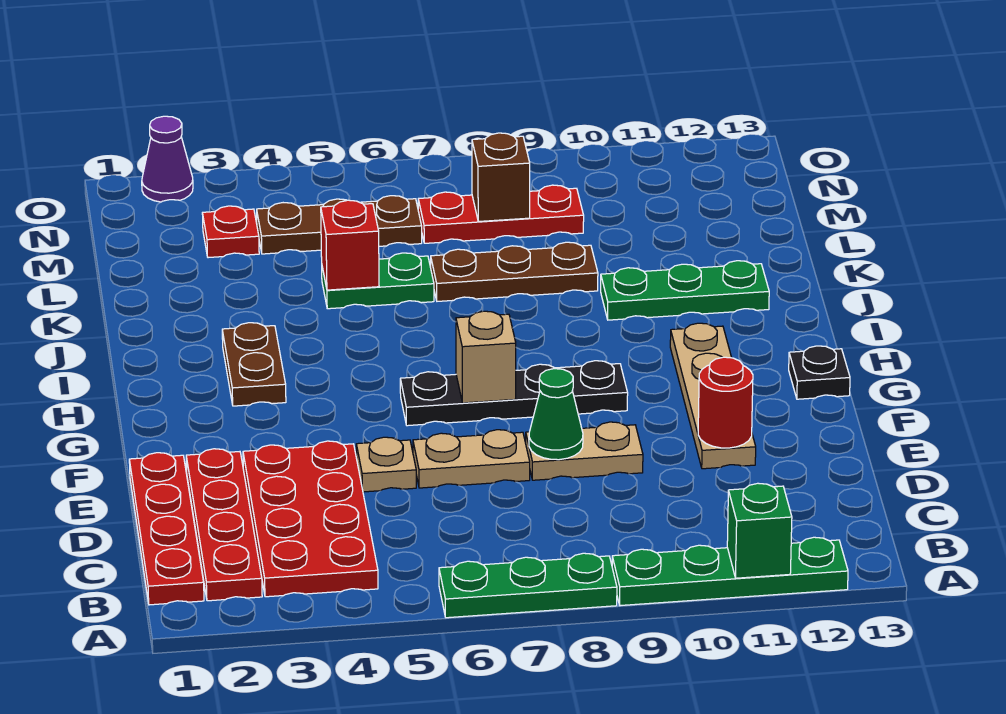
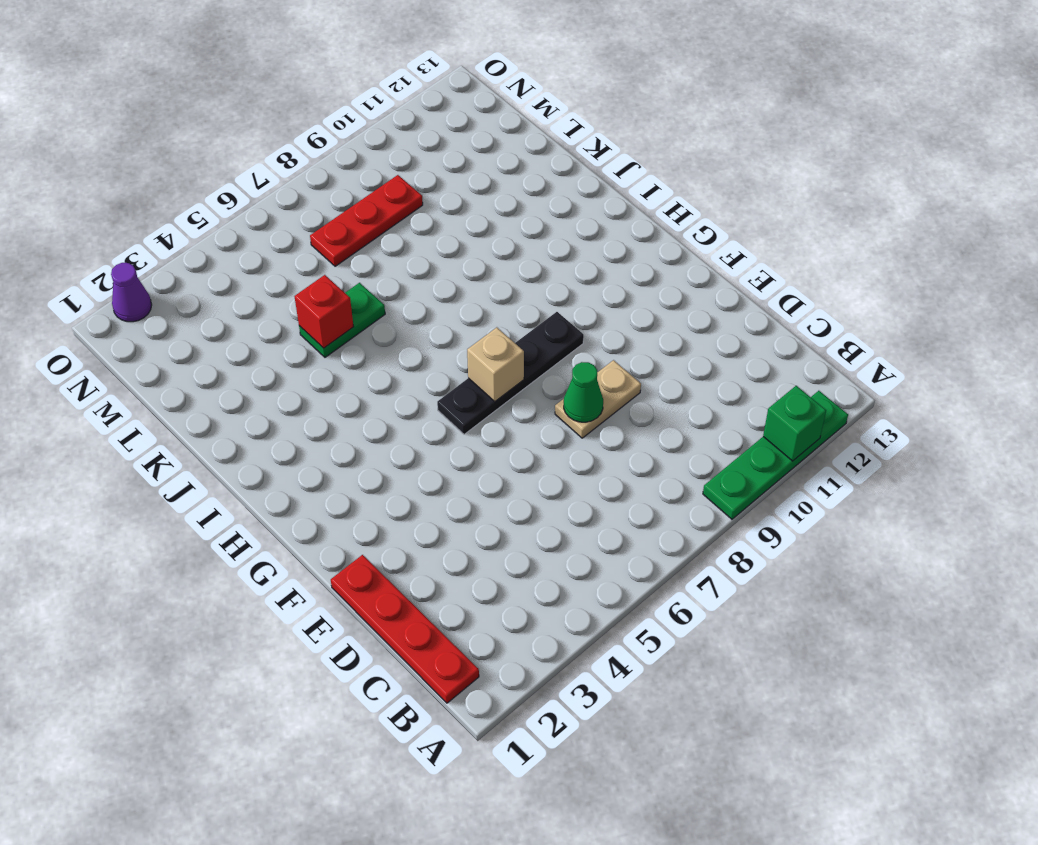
none -> green 1x3 plate [439,553,617,618]
none -> red 1x4 plate [186,449,262,601]
none -> red 2x4 plate [243,441,378,597]

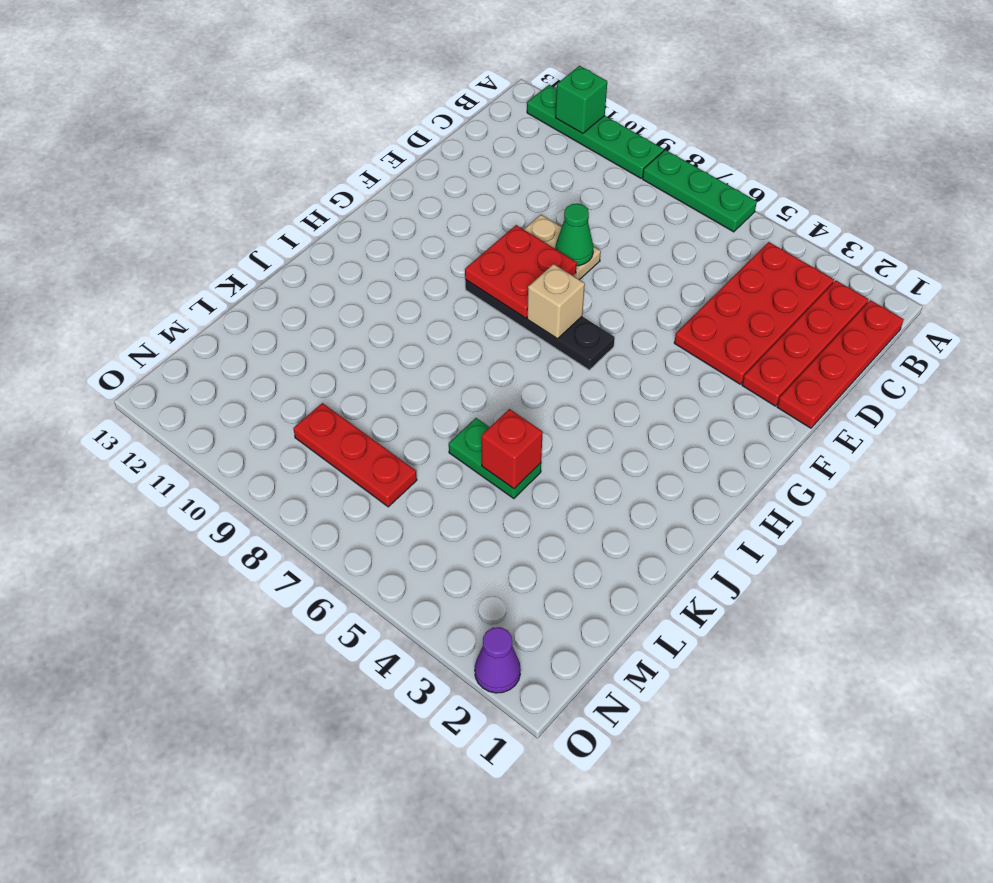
red 2x2 plate [465,225,577,318] -> none
none -> tan 1x1 plate [356,437,416,492]
none -> tan 1x2 plate [413,430,530,488]
none -> tan 1x4 plate [670,323,756,469]

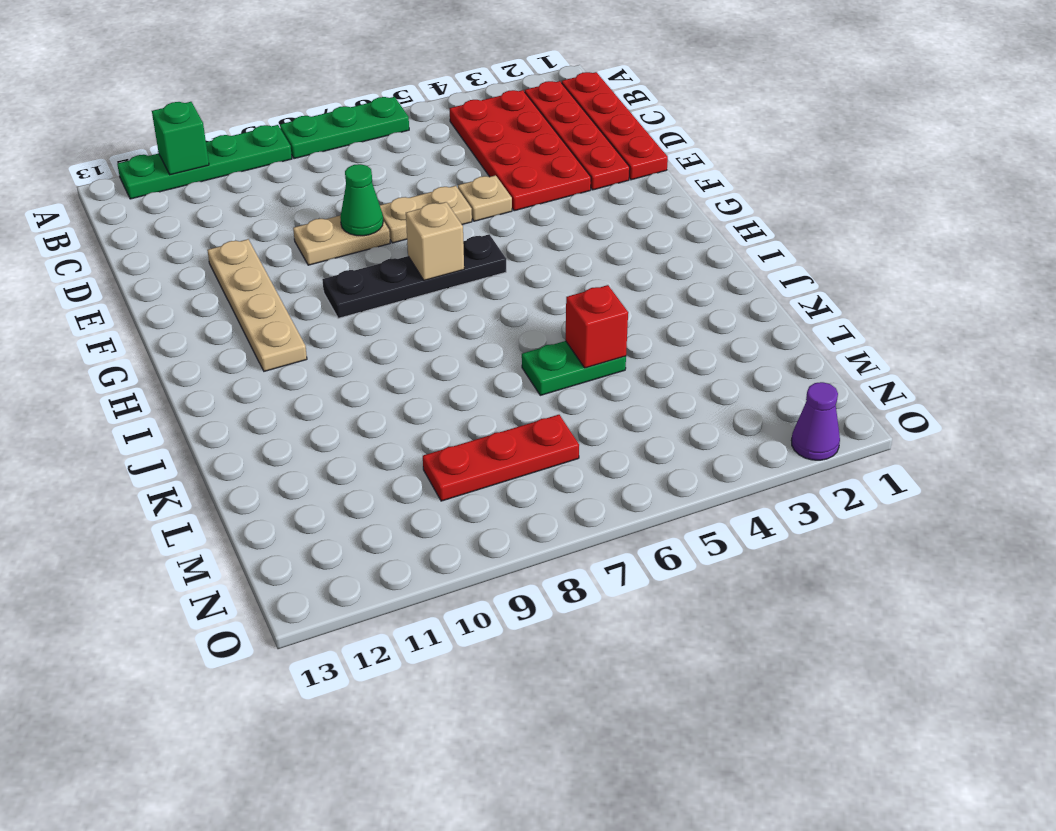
none -> black 1x1 plate [789,346,850,399]
none -> brown 1x2 plate [222,323,286,406]
none -> green 1x3 plate [601,261,769,320]

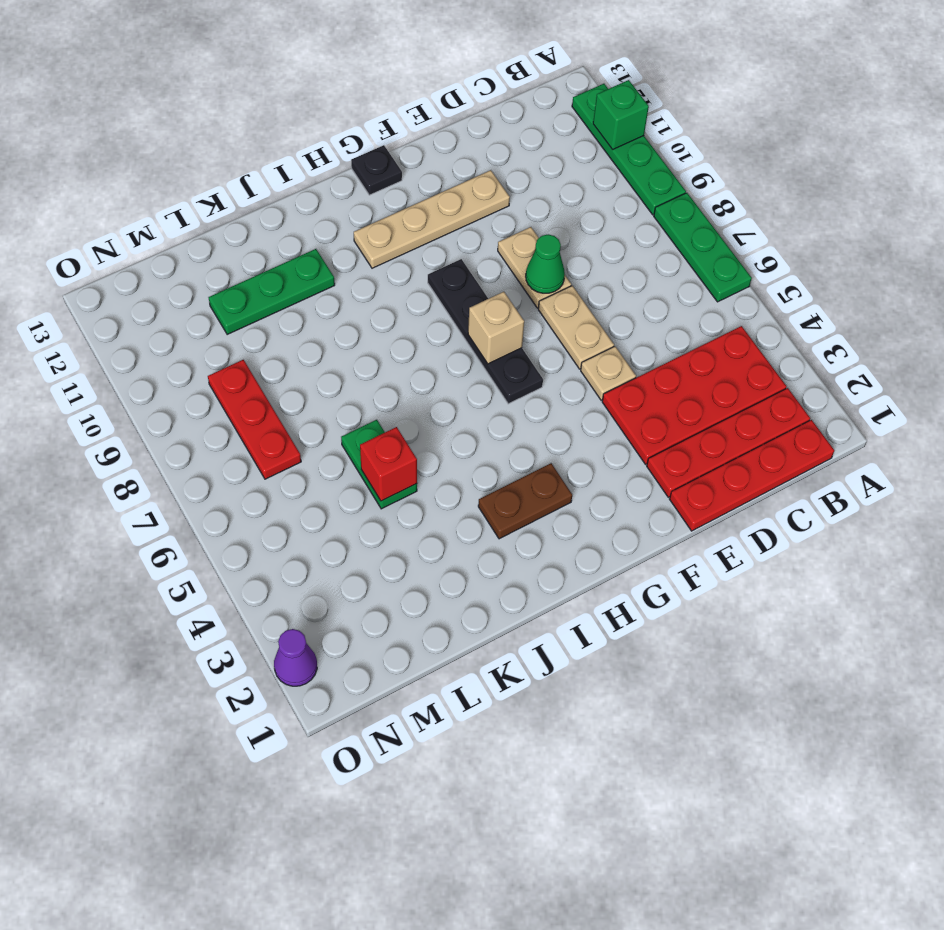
green 1x3 plate [208,249,335,335] -> green 1x3 plate turned to [601,261,769,320]
none -> brown 1x3 plate [431,242,598,301]
none -> red 1x1 plate [202,206,259,258]
none -> brown 1x3 plate [257,196,422,254]

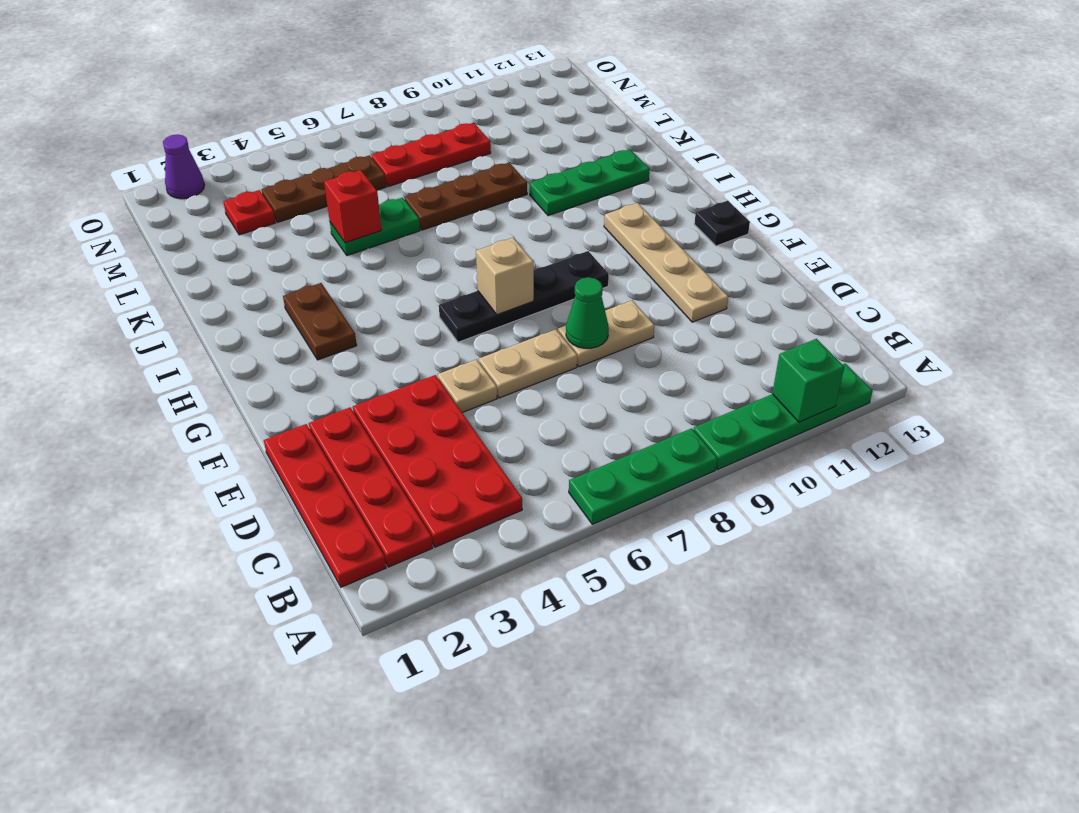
none -> red 1x1 round brick [698,357,753,448]
none -> brown 1x1 brick [472,133,530,222]

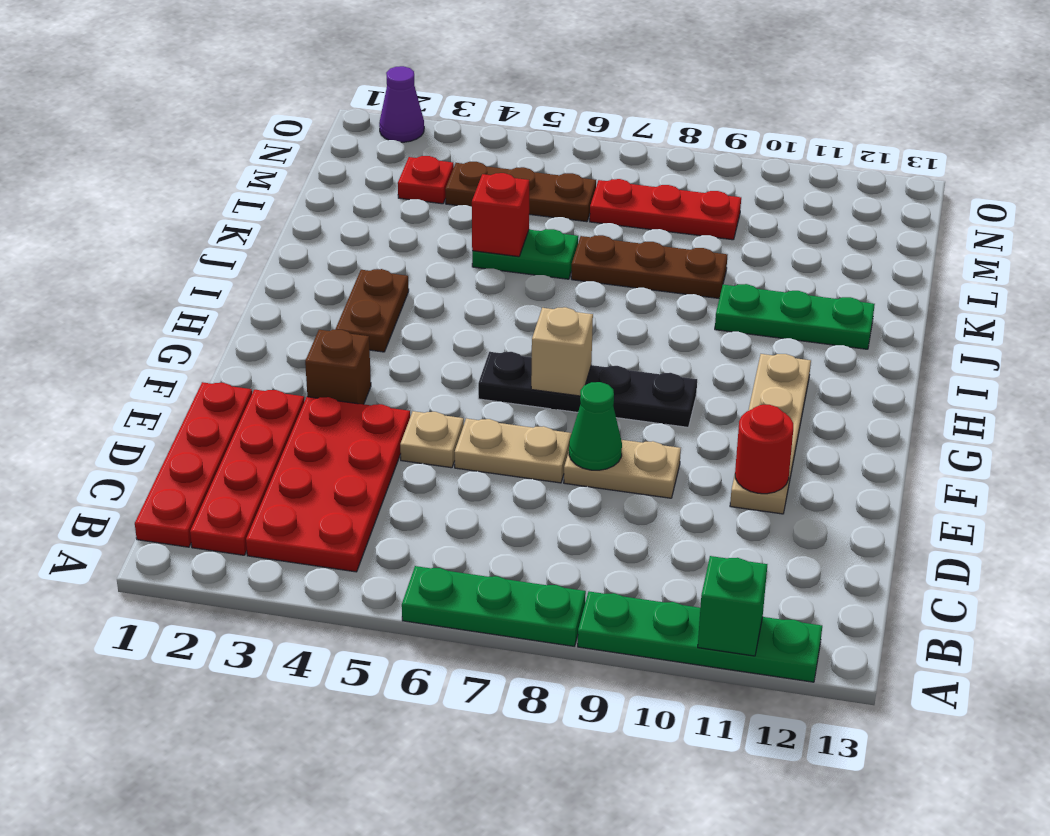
brown 1x1 brick [305,330,371,404] -> brown 1x1 brick moved to [472,133,530,222]
none -> black 1x1 plate [789,346,850,399]

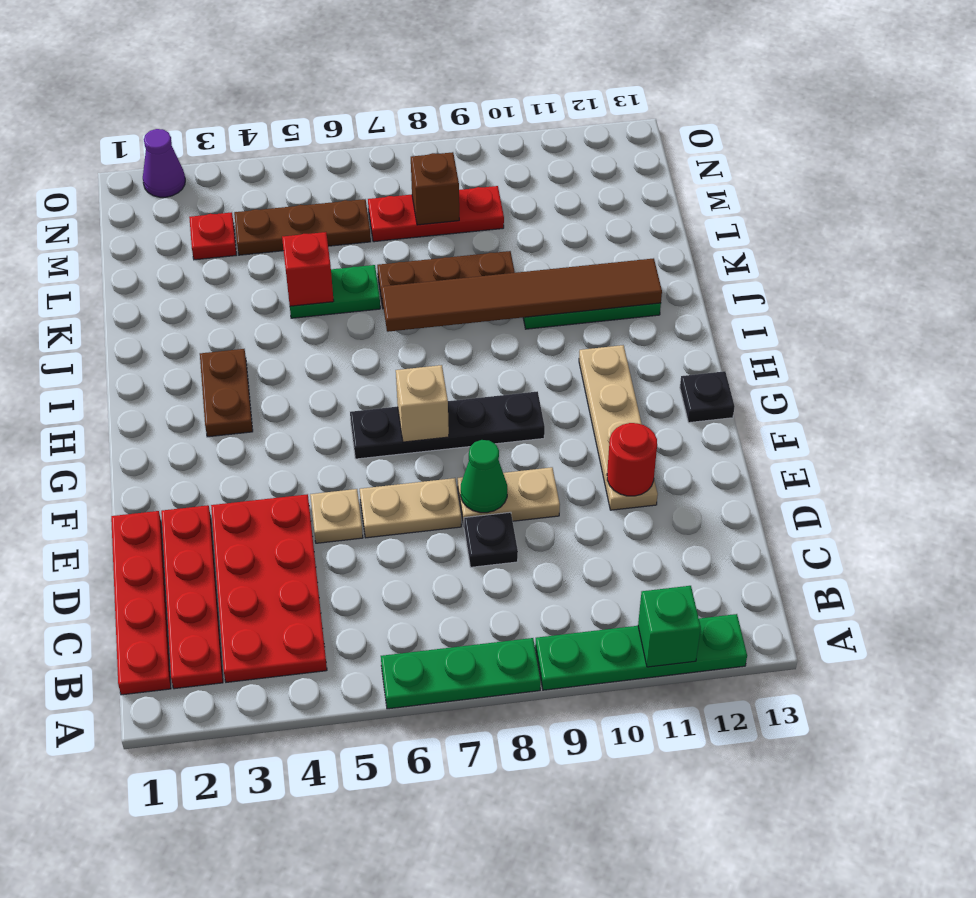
black 1x1 plate [464,512,518,567] -> none
brown 1x6 tile [382,258,662,332] -> none

